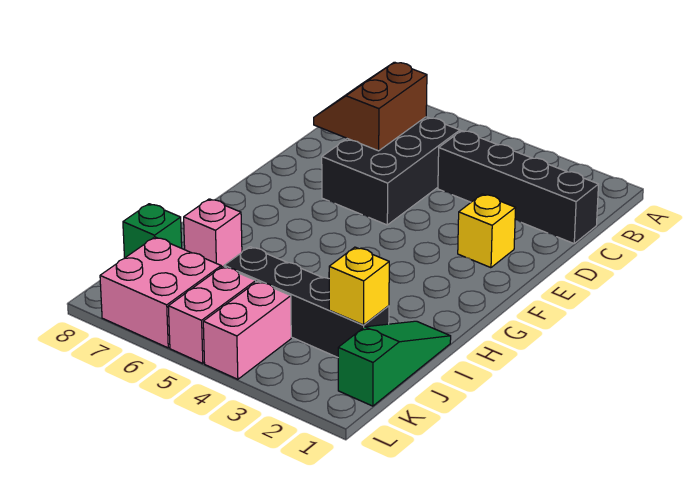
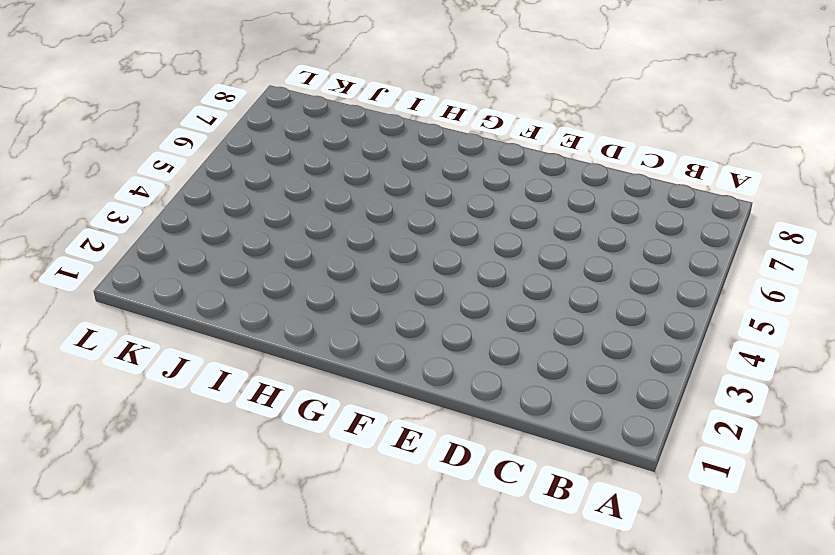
none -> black 1x4 brick [438,131,599,243]
none -> black 2x3 brick [322,117,460,225]
none -> yellow 1x1 brick [458,194,515,268]

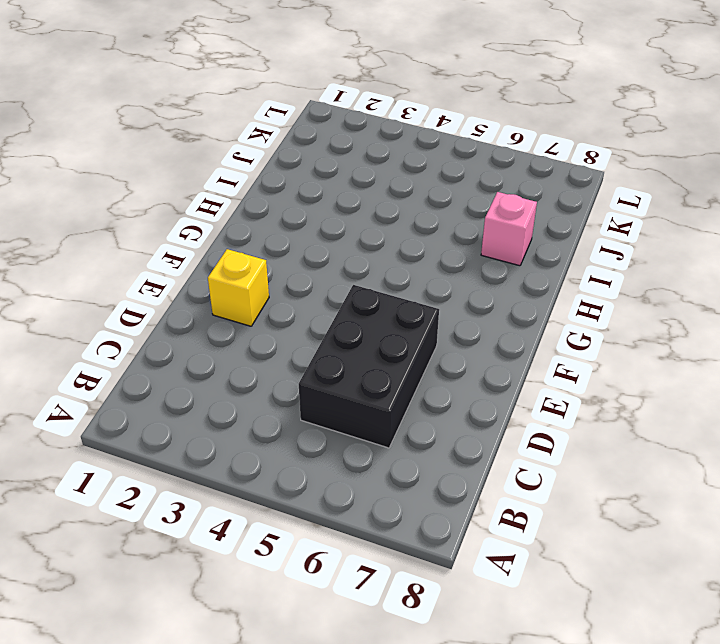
none -> black 1x4 brick [438,131,599,243]
none -> green 1x3 slope [338,321,451,406]
none -> black 1x4 brick [224,247,389,357]

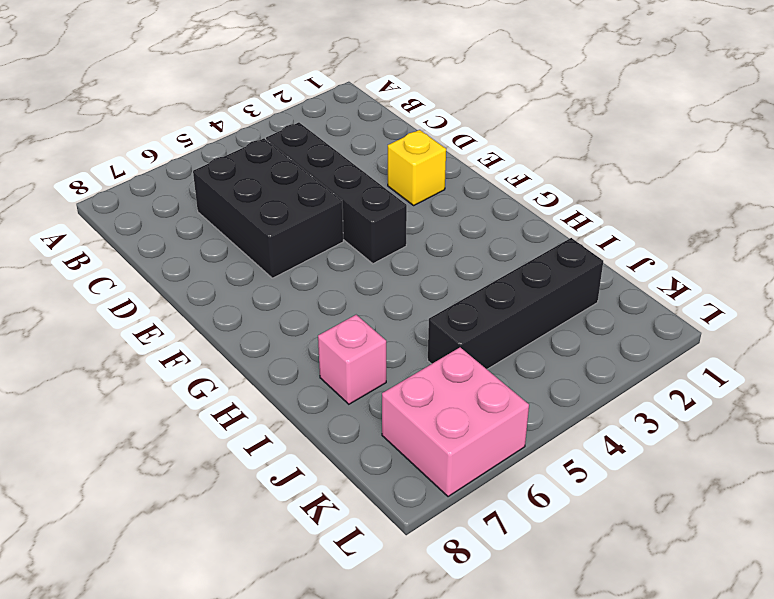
black 1x4 brick [266,122,407,264] -> black 1x4 brick turned to [438,131,599,243]
none -> green 1x3 slope [338,321,451,406]
none -> green 1x1 brick [123,204,182,258]
none -> pink 1x2 brick [203,281,291,379]

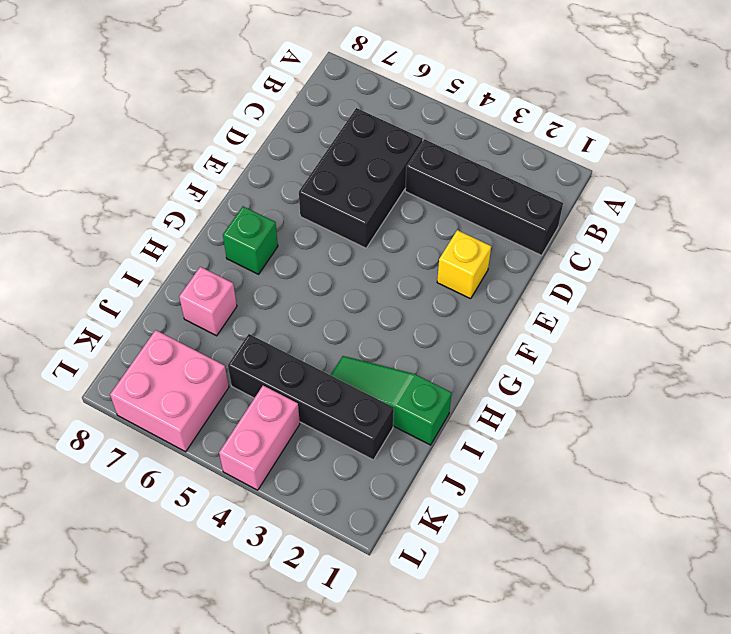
green 1x1 brick [223,206,278,274] -> green 1x1 brick moved to [123,204,182,258]
green 1x3 slope [331,356,452,445] -> green 1x3 slope turned to [338,321,451,406]
none -> pink 1x2 brick [168,267,256,364]
none -> brown 2x2 slope [314,62,427,151]
none -> yellow 1x1 brick [329,247,389,325]

